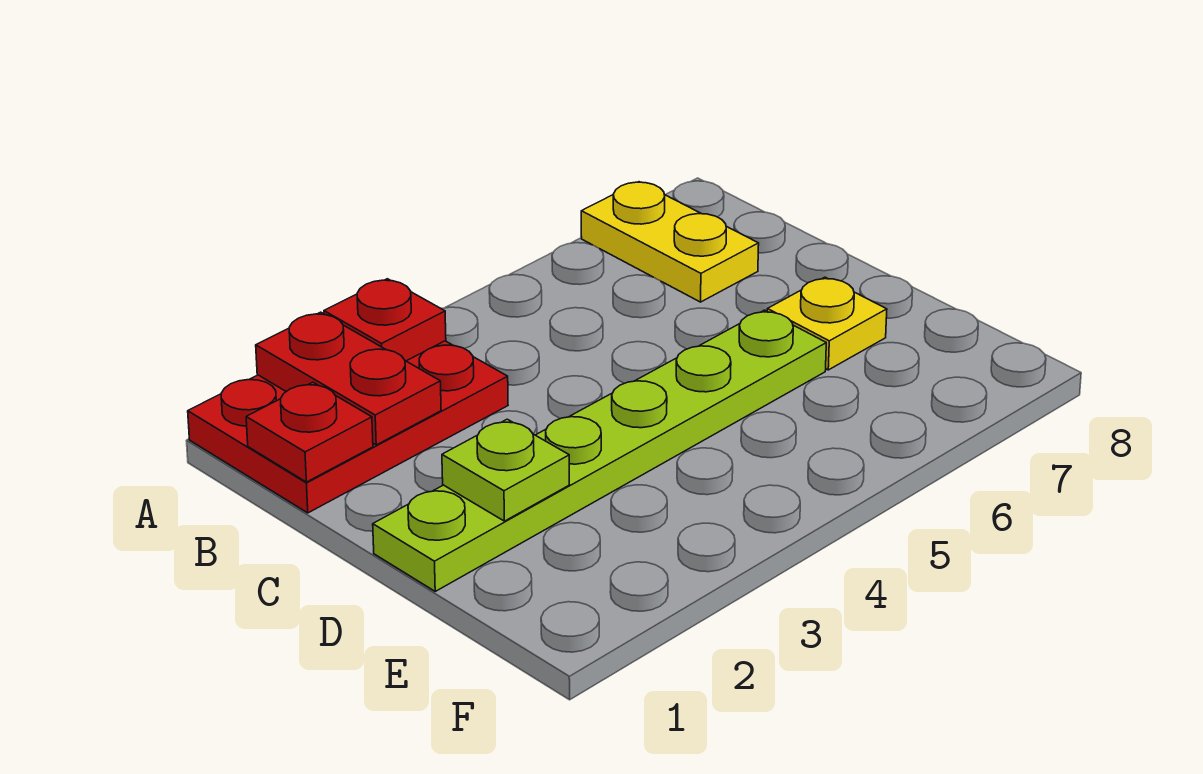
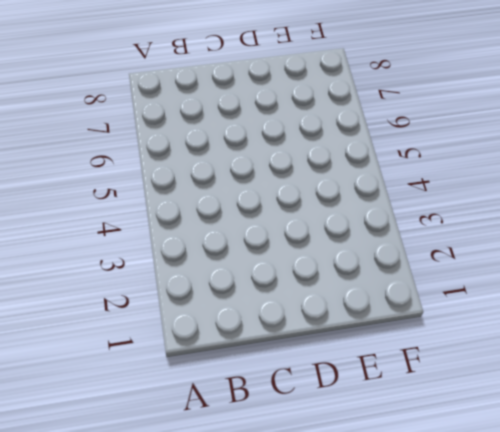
none -> red 2x3 plate [188,341,508,513]
none -> yellow 1x2 plate [581,182,759,302]

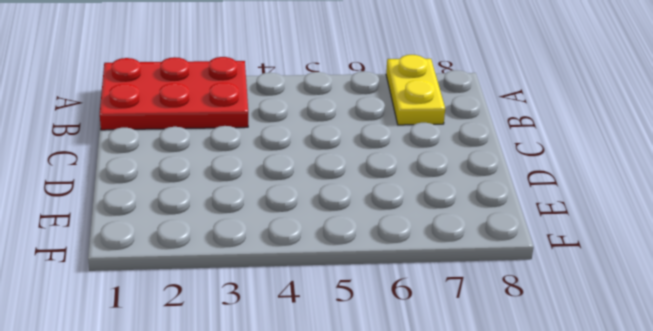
none -> lime 1x6 plate [373,310,826,591]
none -> yellow 1x1 plate [767,277,887,370]

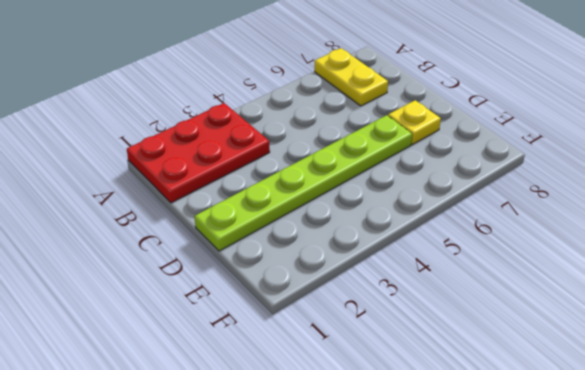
none -> red 1x2 plate [256,312,441,445]
none -> red 1x1 plate [324,279,446,361]

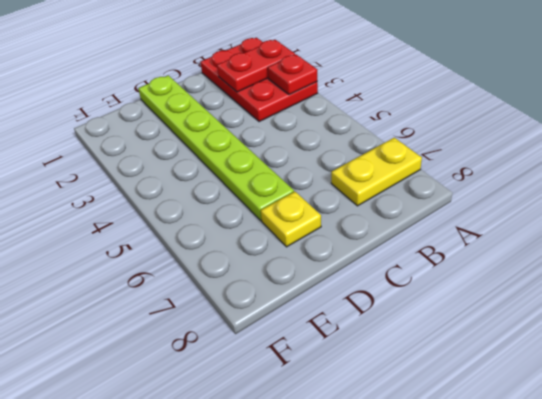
none -> red 1x1 plate [246,382,373,482]
none -> lime 1x1 plate [442,419,569,521]

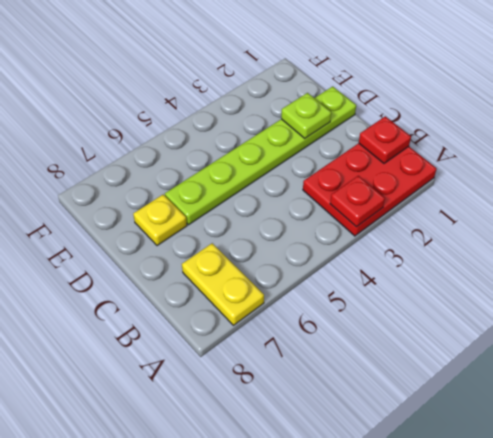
none -> red 1x2 plate [256,312,441,445]

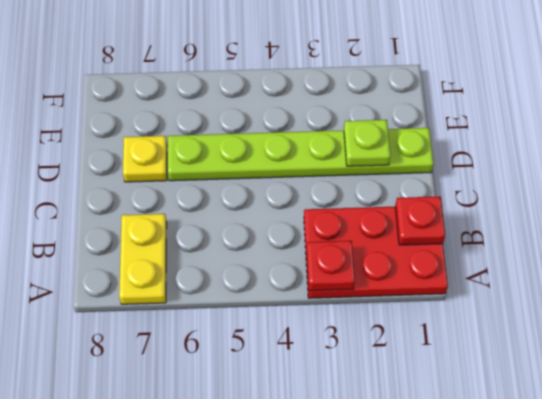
none -> red 1x2 plate [256,312,441,445]

